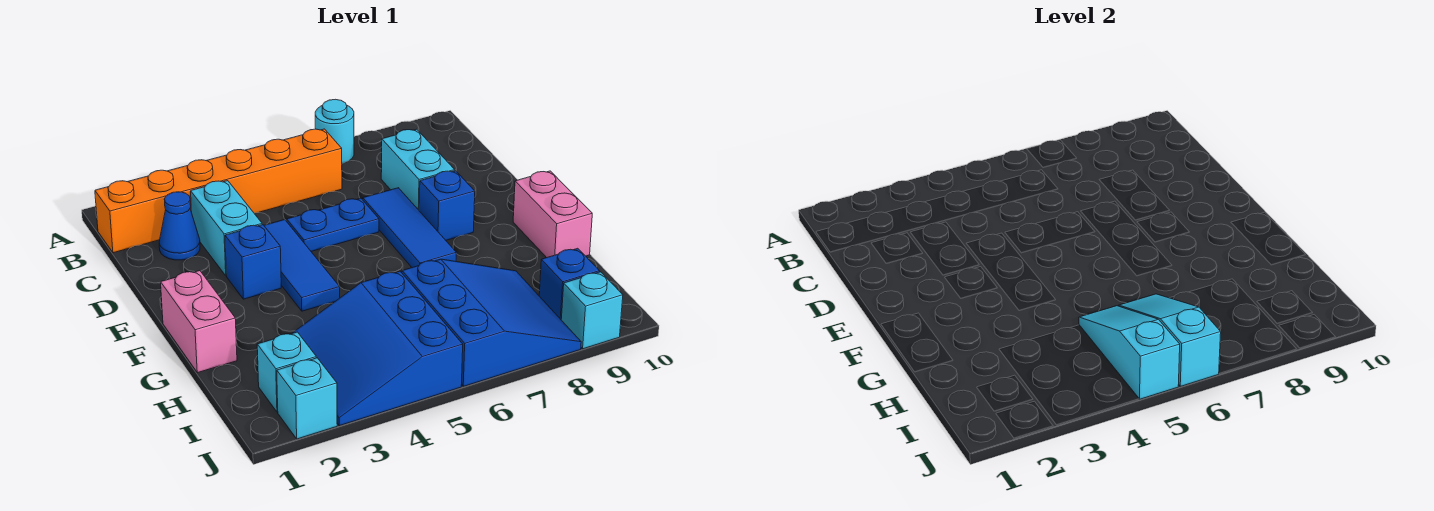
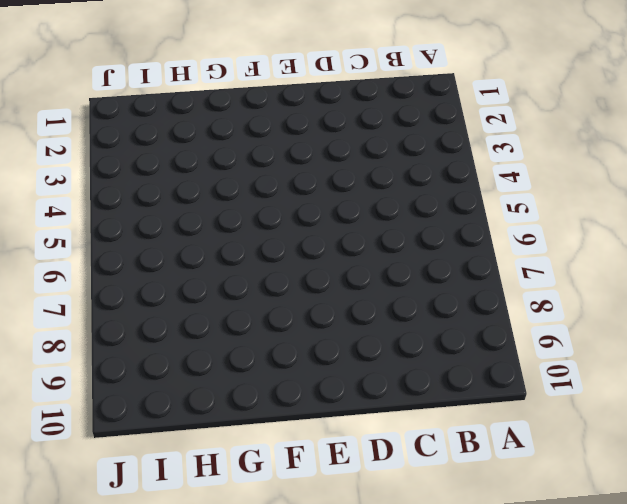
none -> cyan 1x1 round brick [315,99,354,164]
none -> orange 1x6 brick [95,129,342,253]
none -> blue 1x1 cone [159,192,200,260]

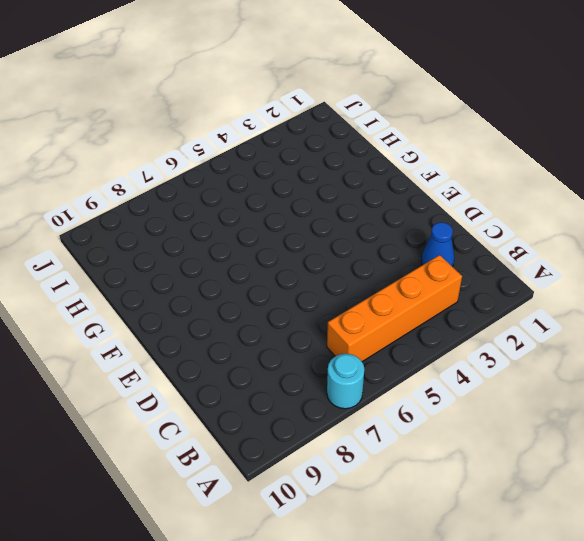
orange 1x4 brick [327,255,462,362] -> orange 1x6 brick [95,129,342,253]
none -> cyan 1x2 brick [191,181,262,276]
none -> cyan 1x2 brick [381,129,455,210]
none -> blue 1x3 tile [264,220,340,311]

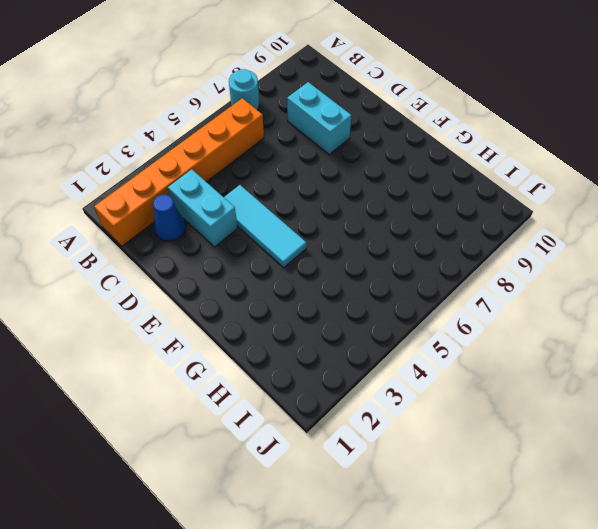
cyan 1x3 tile [224,185,306,268] -> blue 1x3 tile [264,220,340,311]
none -> blue 1x2 plate [287,198,379,251]
none -> blue 1x3 tile [363,188,456,268]
none -> blue 1x1 brick [225,225,281,299]

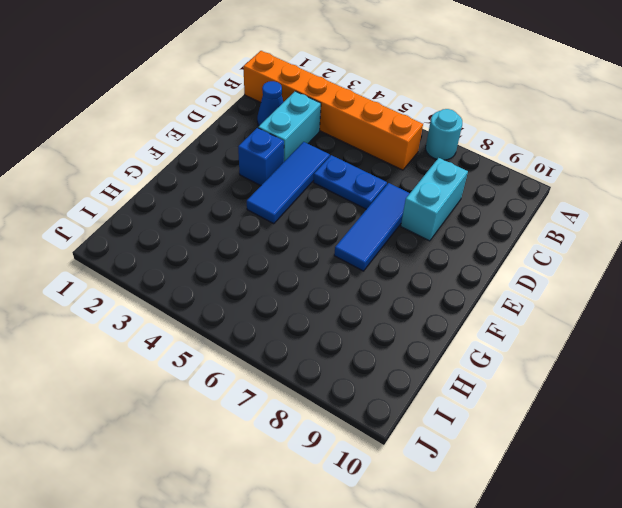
none -> blue 1x1 brick [419,171,475,240]
none -> pink 1x2 brick [161,271,237,373]
none -> pink 1x2 brick [513,171,592,258]

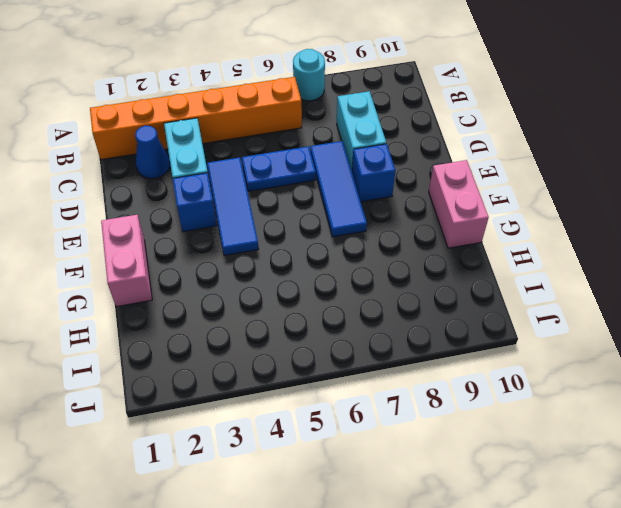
none -> blue 3x3 slope [292,271,463,426]
none -> blue 3x3 slope [402,259,581,386]
none -> cyan 1x1 brick [257,332,316,412]

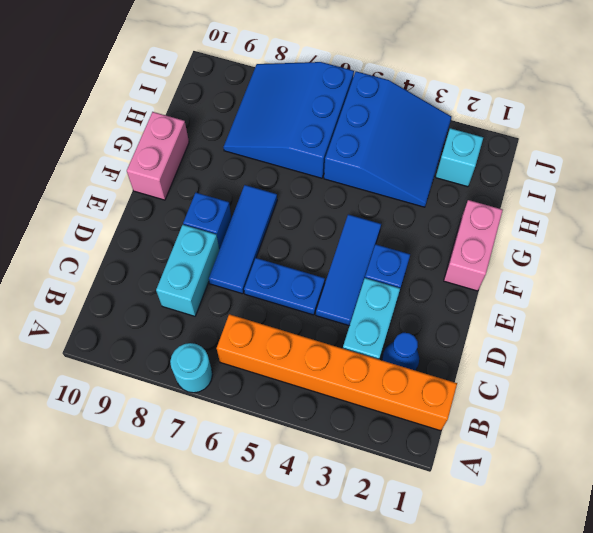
none -> blue 1x1 brick [539,248,600,319]
none -> cyan 1x1 brick [277,358,337,439]
none -> cyan 1x1 brick [561,272,623,349]

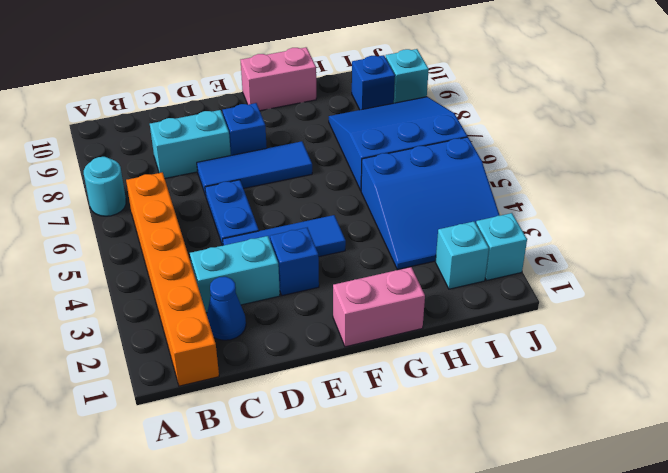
none -> cyan 1x3 slope [1079,306,1180,399]
none -> cyan 1x3 slope [1119,294,1221,386]

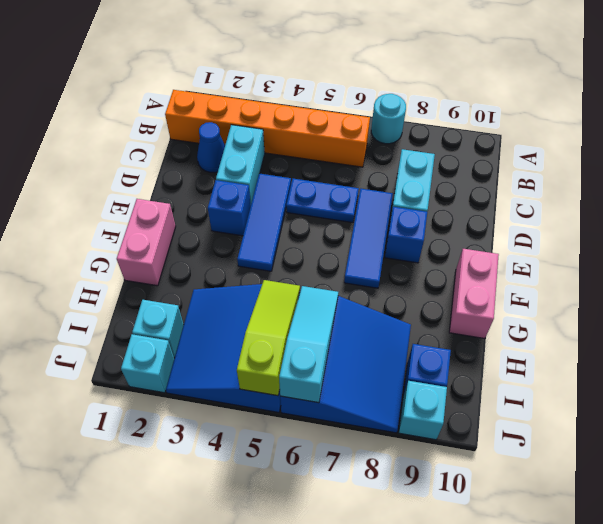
lime 1x3 slope [237,280,300,396] -> cyan 1x3 slope [1079,306,1180,399]

